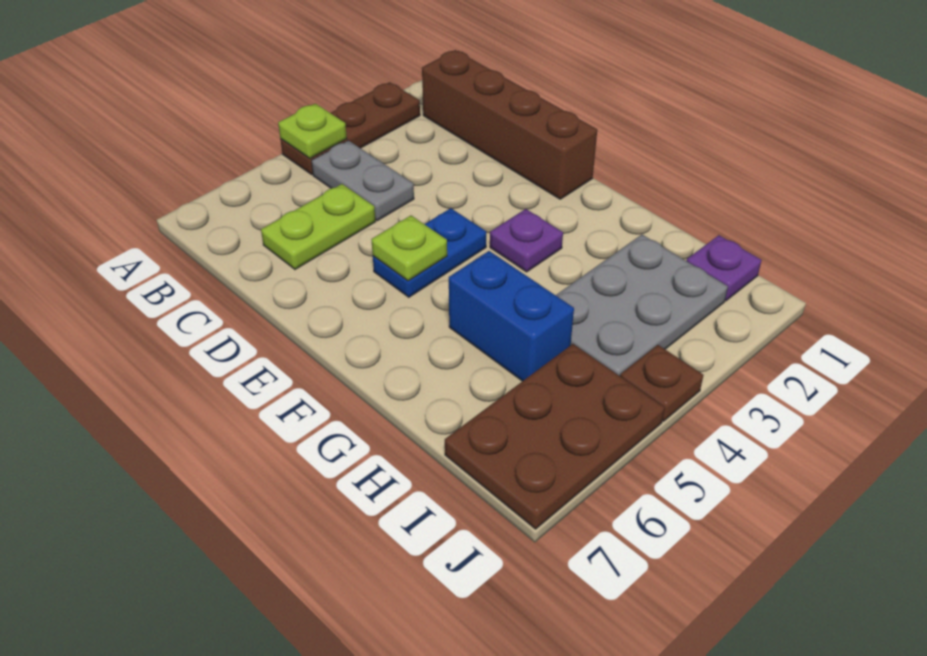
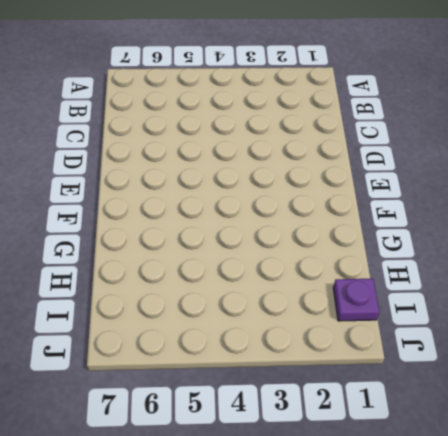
none -> brown 1x3 plate [280,82,420,174]
none -> brown 1x4 brick [422,50,597,199]
none -> grey 1x2 plate [312,140,414,221]

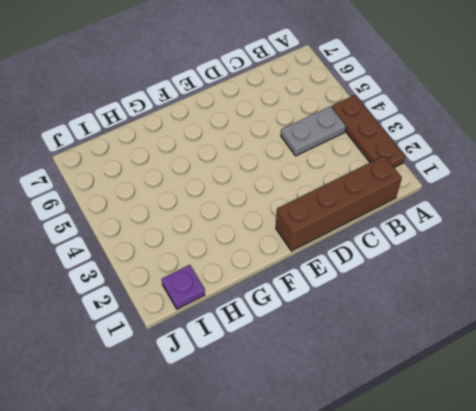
none -> lime 1x2 plate [261,184,375,269]
none -> blue 1x2 plate [373,208,486,297]
none -> purple 1x1 plate [490,209,563,272]

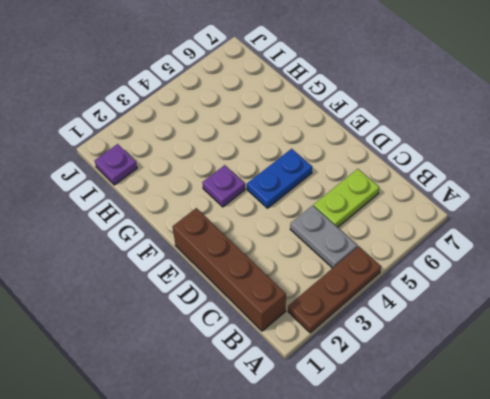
none -> blue 1x2 brick [449,251,574,381]
none -> grey 2x3 plate [556,234,728,376]
none -> brown 2x3 plate [445,344,665,529]

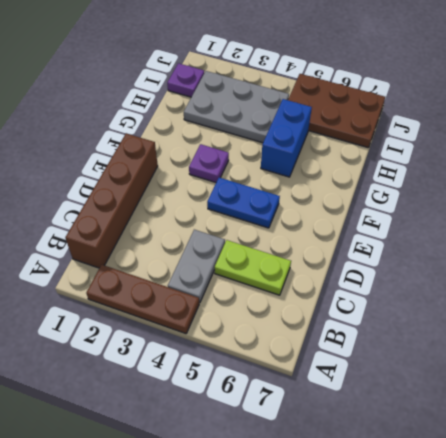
none -> brown 1x1 plate [620,345,703,421]
none -> lime 1x1 plate [278,104,347,158]
none -> lime 1x1 plate [371,216,447,281]

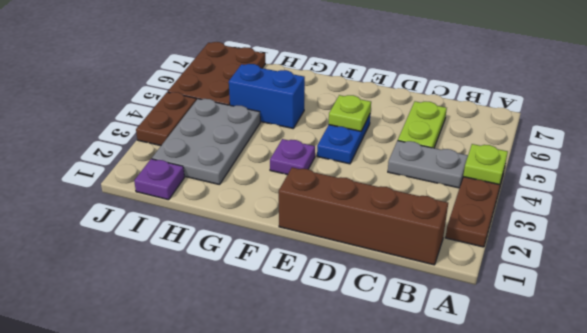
brown 1x2 plate [136,92,196,146] -> brown 1x1 plate [620,345,703,421]

